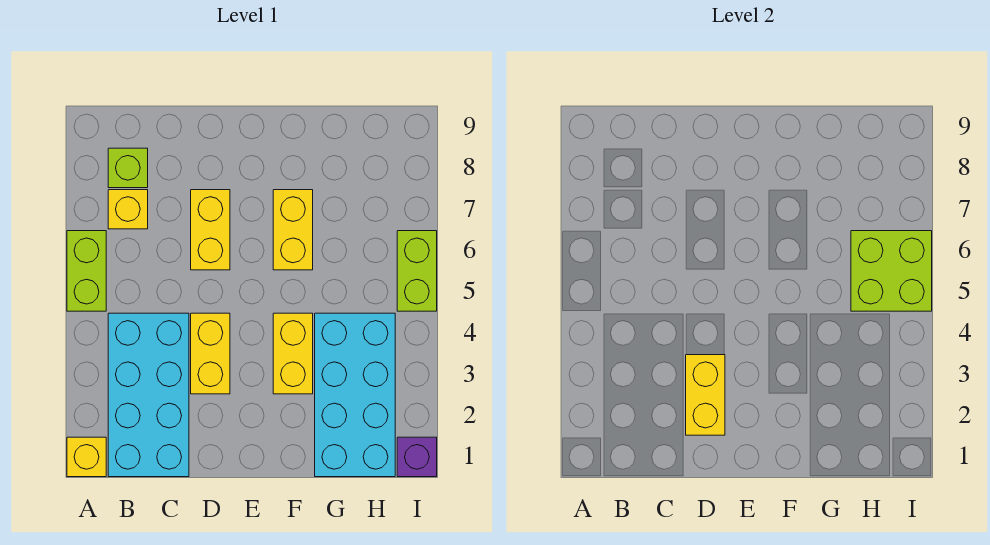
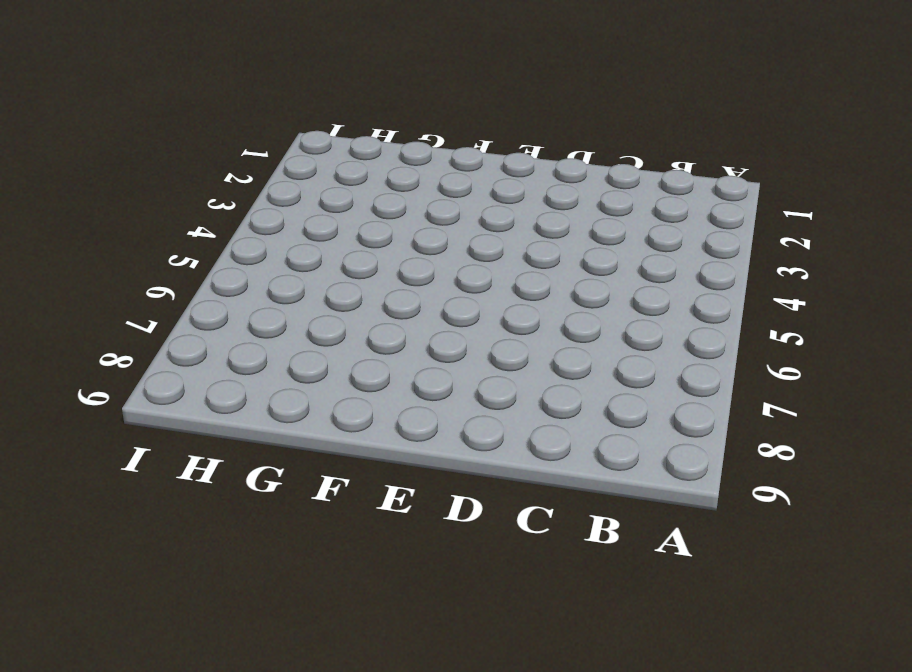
none -> yellow 1x1 brick [67,437,106,477]
none -> lime 1x2 brick [67,231,106,311]
none -> cyan 2x4 brick [108,313,189,477]

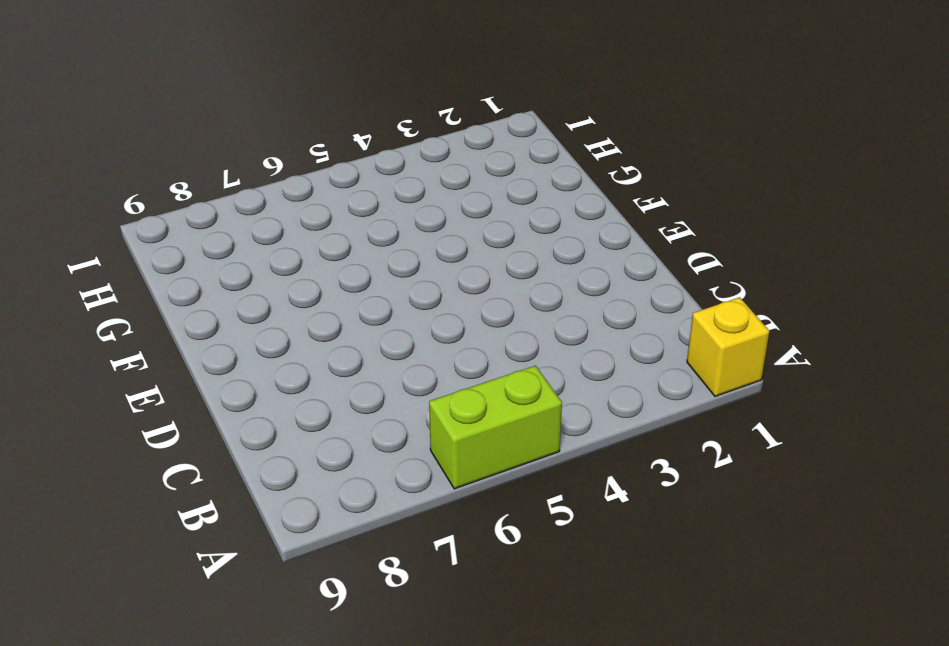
none -> cyan 2x4 brick [108,313,189,477]
none -> yellow 1x1 brick [108,190,148,229]
none -> lime 1x1 brick [108,148,148,188]

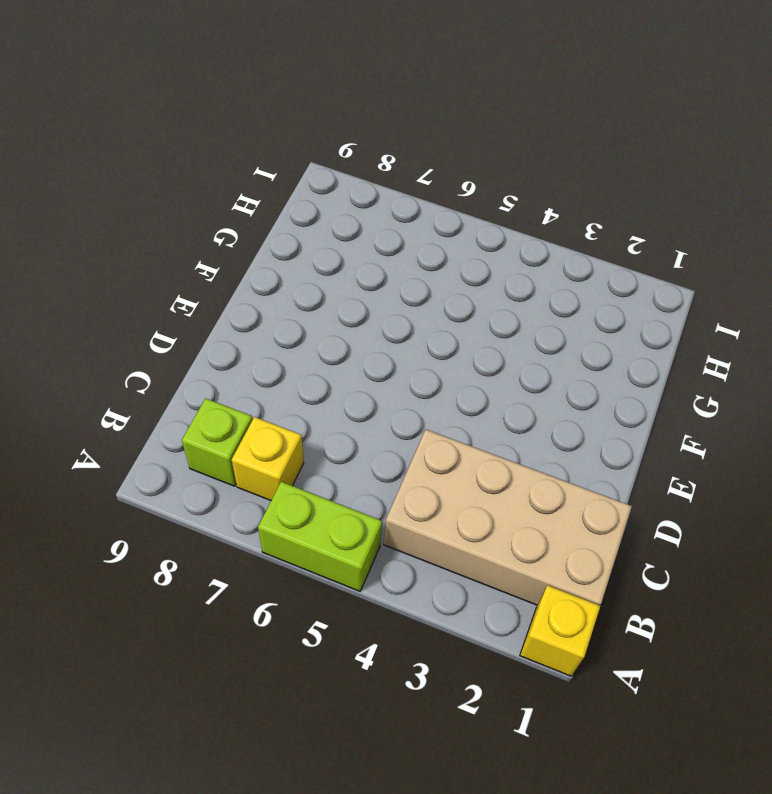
tan 2x4 brick [384,430,632,605] -> cyan 2x4 brick [108,313,189,477]
none -> yellow 1x2 brick [191,313,230,394]
none -> yellow 1x2 brick [191,190,230,270]
none -> yellow 1x2 brick [273,313,313,394]

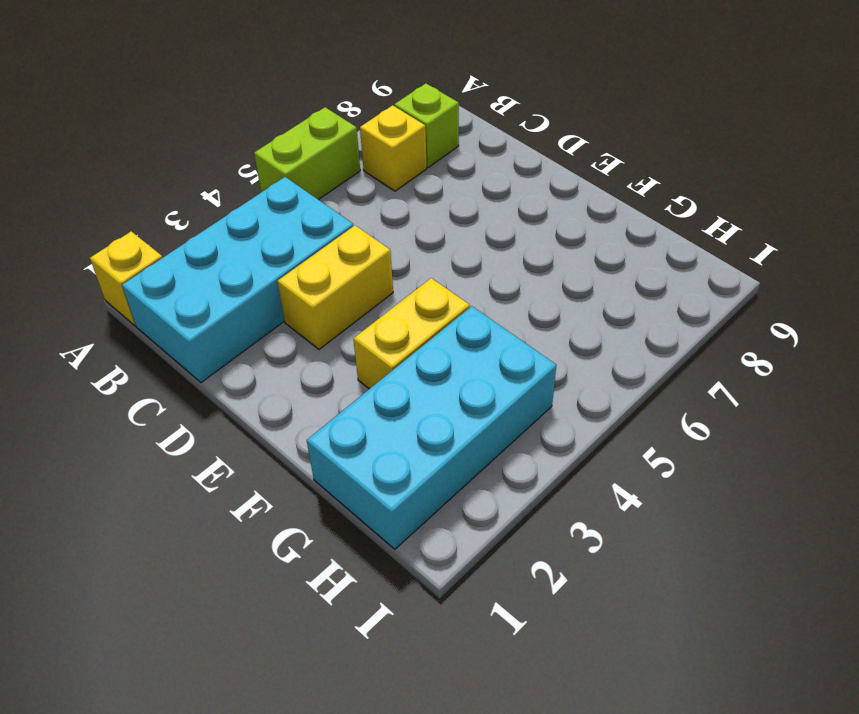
none -> yellow 1x2 brick [191,190,230,270]
none -> yellow 1x2 brick [273,190,313,270]
none -> purple 1x1 brick [397,437,437,477]

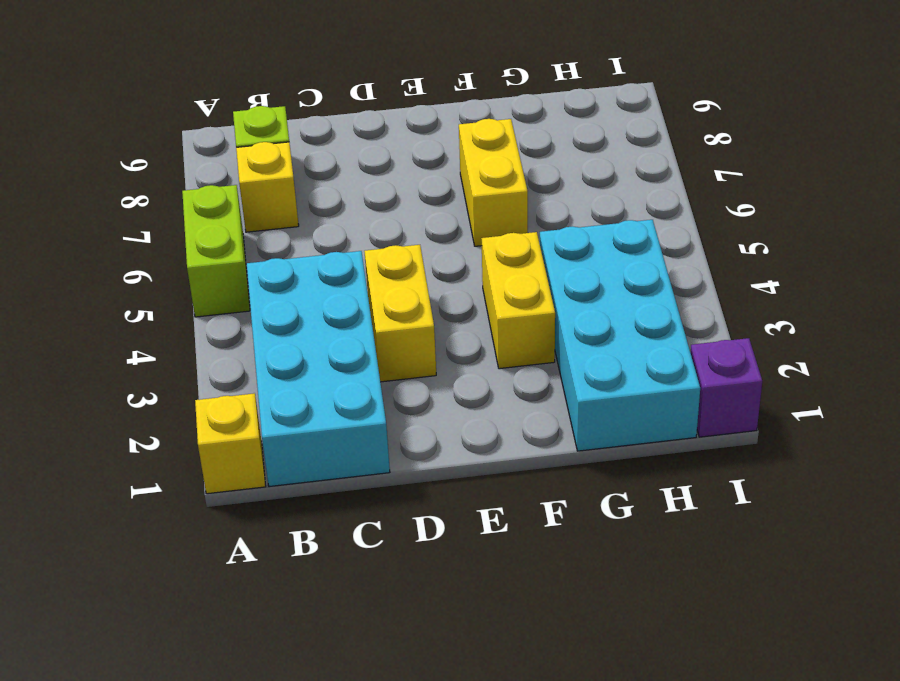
none -> yellow 1x2 brick [191,190,230,270]
none -> lime 1x2 brick [397,231,437,311]
none -> yellow 1x2 brick [686,355,725,435]

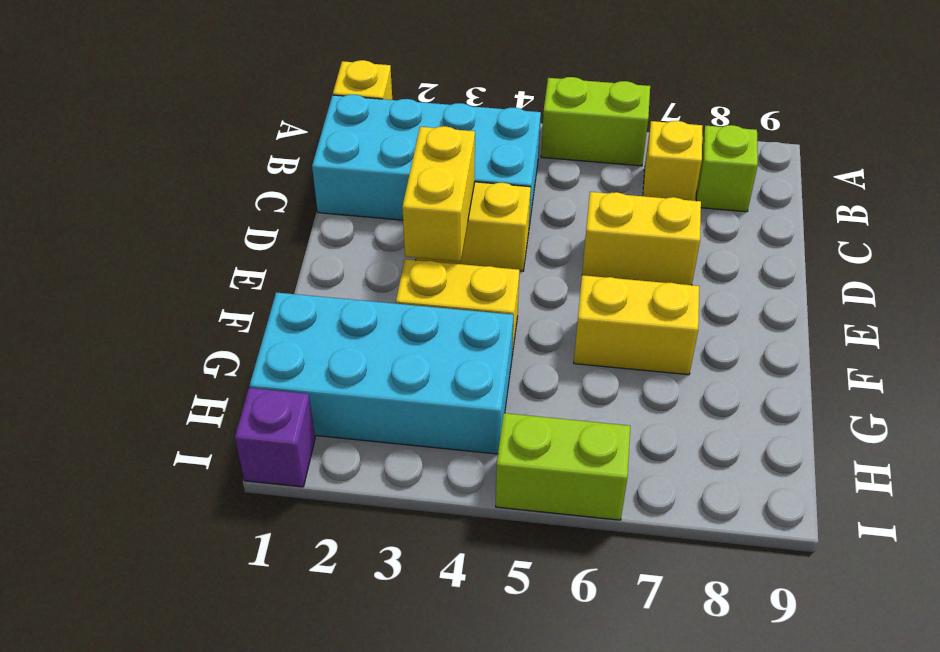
yellow 1x2 brick [402,126,475,262] -> yellow 1x2 brick turned to [686,355,725,435]
none -> lime 2x2 brick [851,231,932,311]

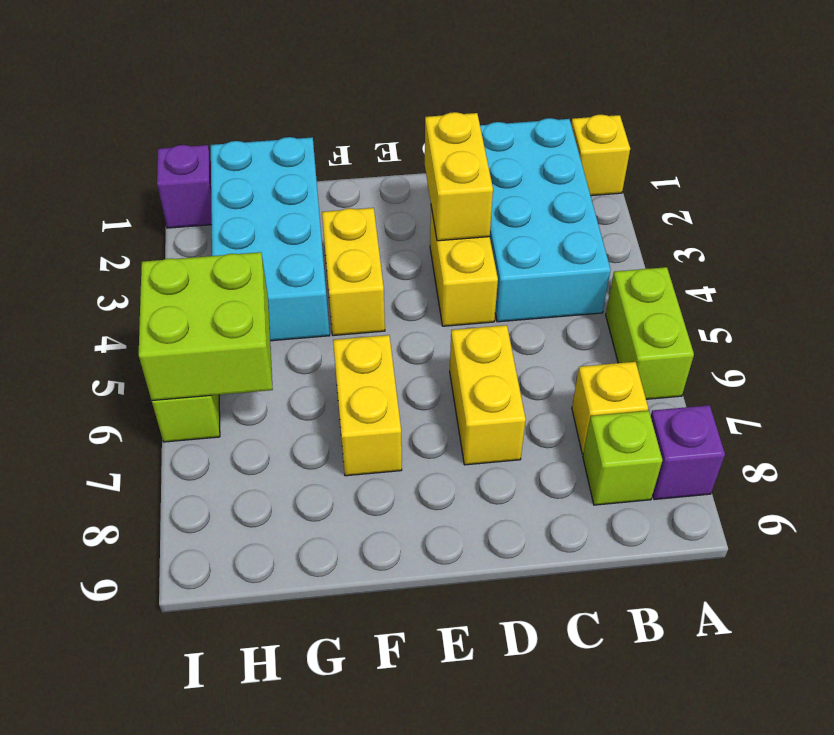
purple 1x1 brick [651,405,725,500] -> none

